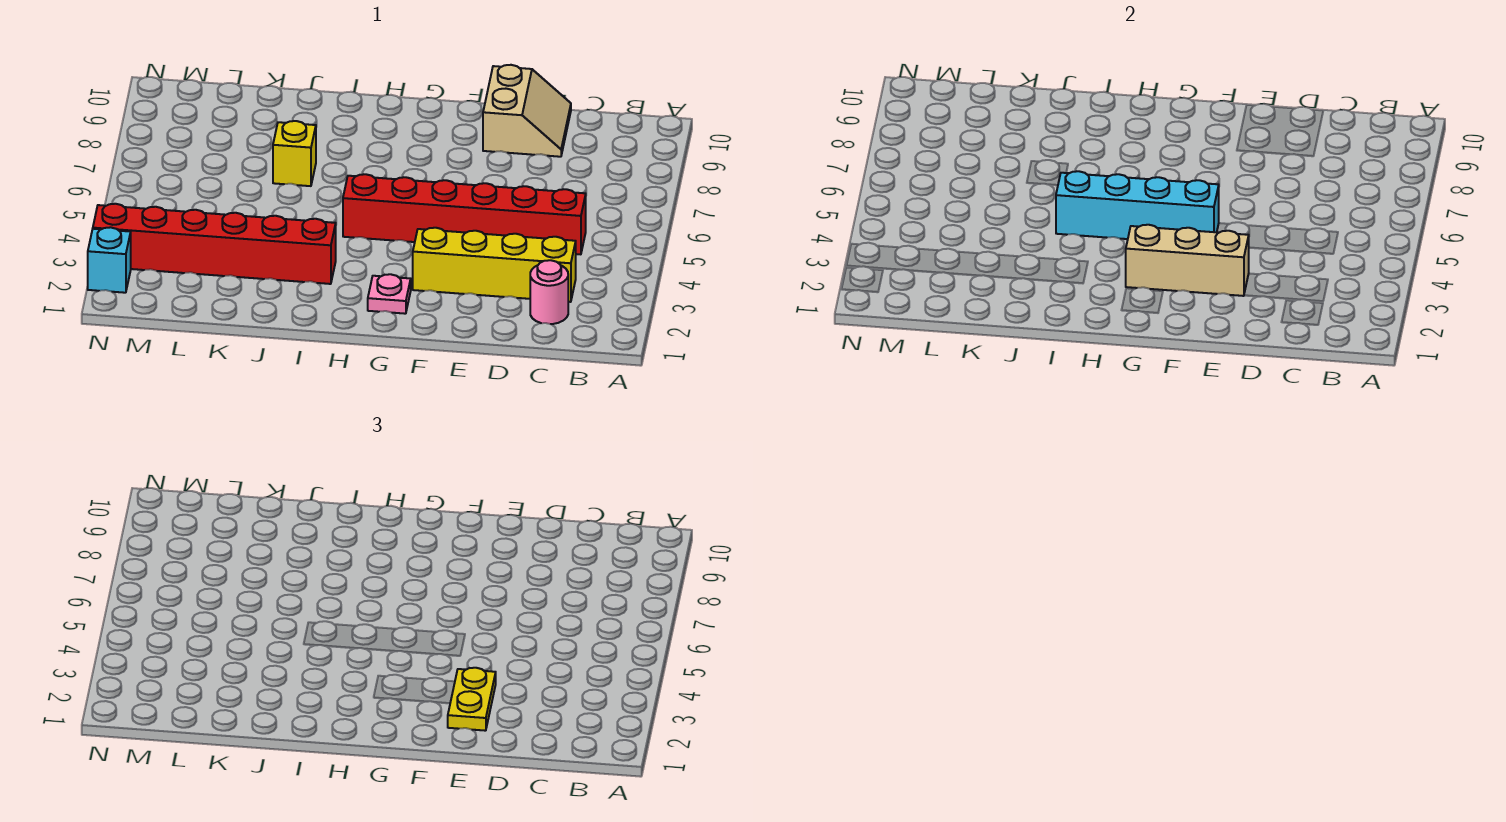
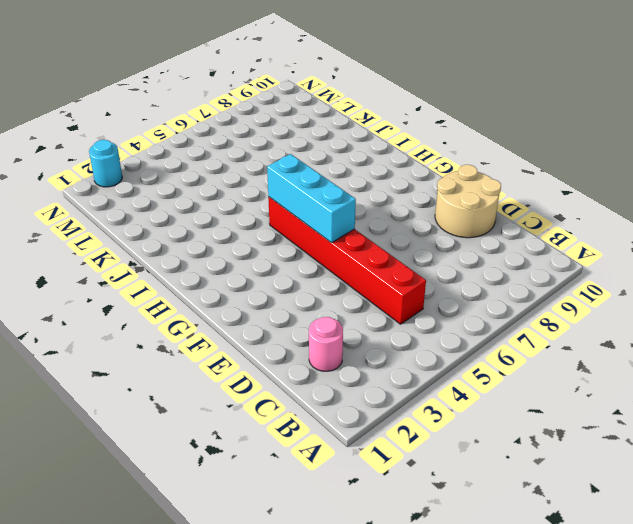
tan 2x2 round brick [435,165,501,238] -> tan 2x2 slope [483,65,571,157]
cyan 1x3 brick [267,154,356,243] -> cyan 1x4 brick [1056,171,1219,239]
cyan 1x1 round brick [89,140,122,187] -> cyan 1x1 brick [88,227,131,293]
none -> yellow 1x4 brick [413,228,576,302]
none -> pink 1x1 plate [368,274,411,314]

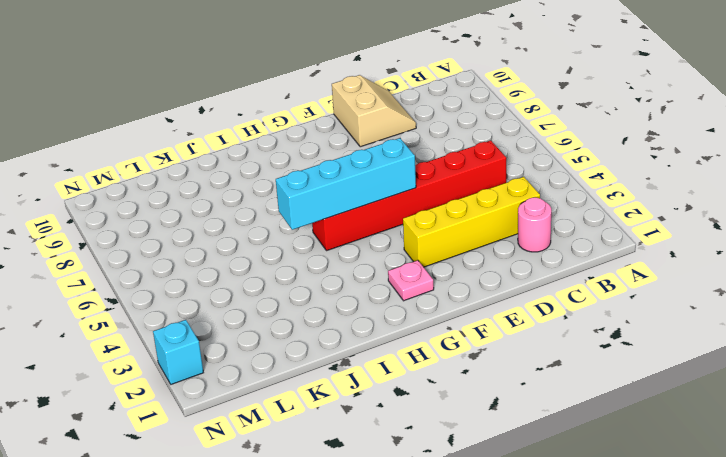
none -> red 1x6 brick [93,204,336,284]
none -> yellow 1x1 brick [273,121,316,186]

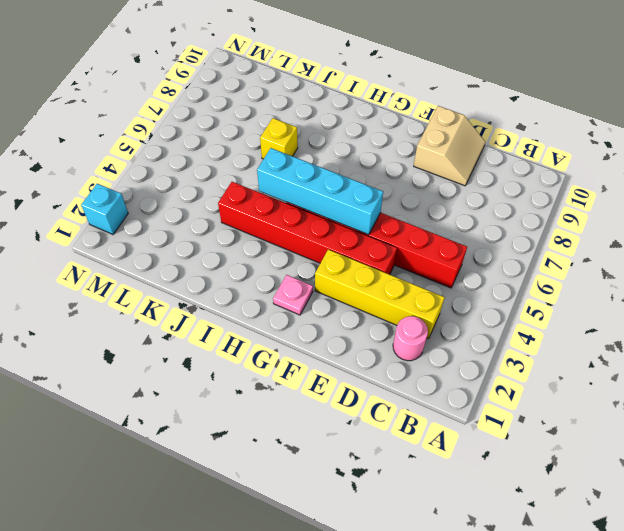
red 1x6 brick [218,182,397,275] -> red 1x6 brick moved to [93,204,336,284]
none -> tan 1x3 brick [1126,225,1249,296]
none -> yellow 1x2 plate [448,668,496,731]

